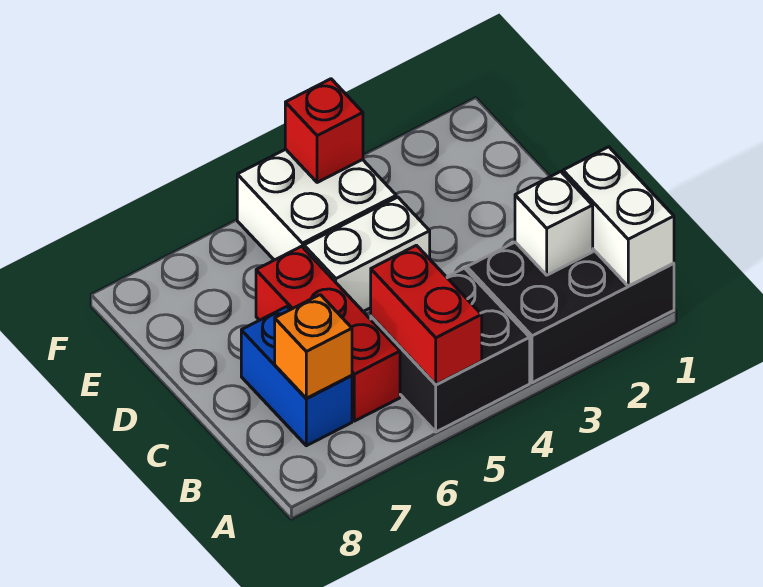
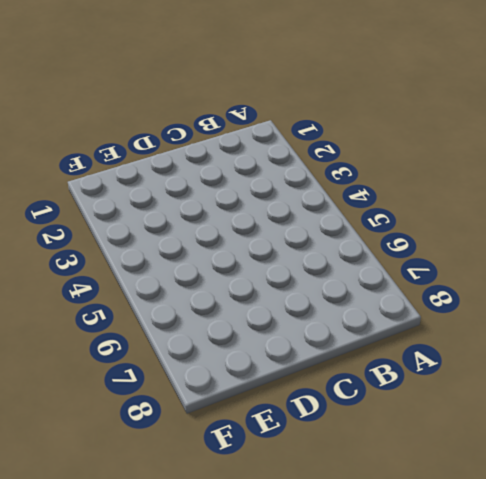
none -> black 2x3 brick [467,242,674,383]
none -> black 2x2 brick [371,268,530,432]

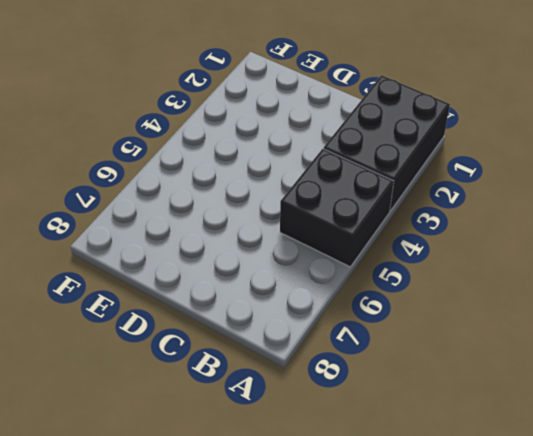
none -> red 1x3 brick [256,246,400,421]
none -> blue 1x2 brick [241,307,352,446]

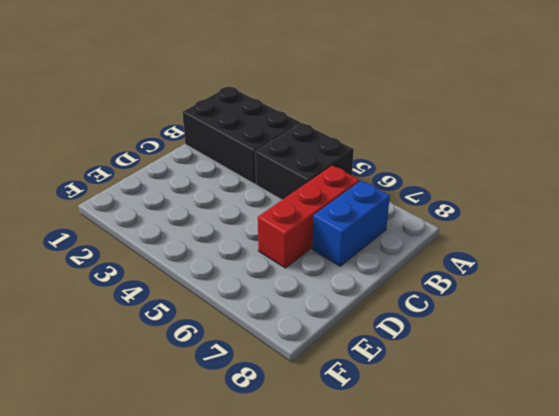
none -> white 1x2 brick [304,197,430,312]
none -> white 2x2 brick [237,149,396,260]

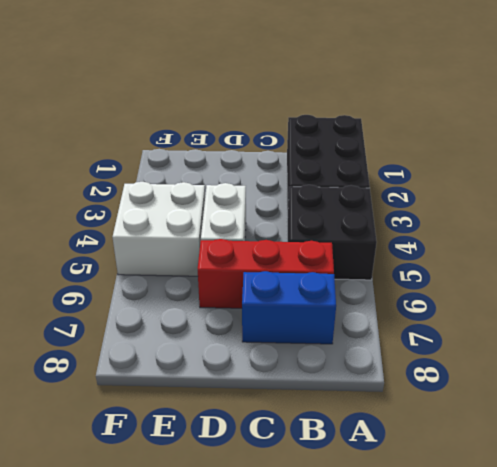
none -> white 1x2 brick [563,147,674,286]
none -> red 1x2 brick [371,245,482,384]

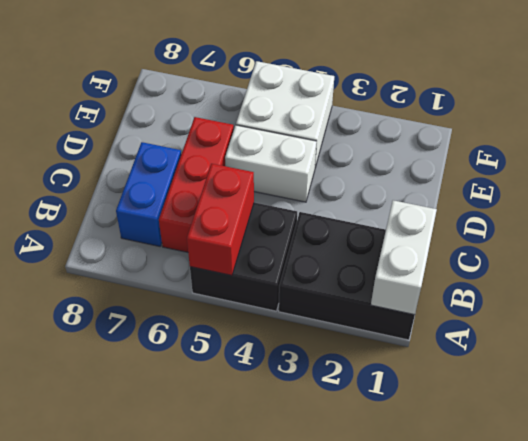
none -> white 1x1 brick [515,171,593,275]
none -> orange 1x1 brick [275,295,352,398]

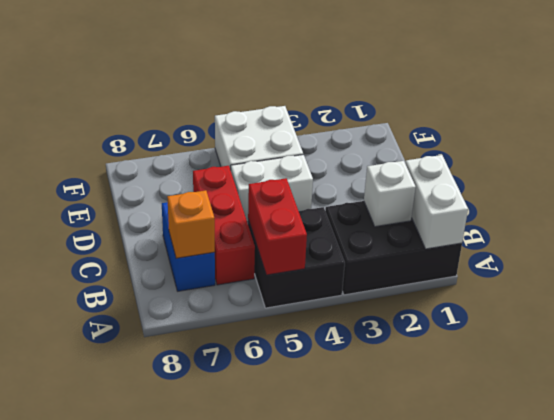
none -> red 1x1 brick [285,79,363,183]

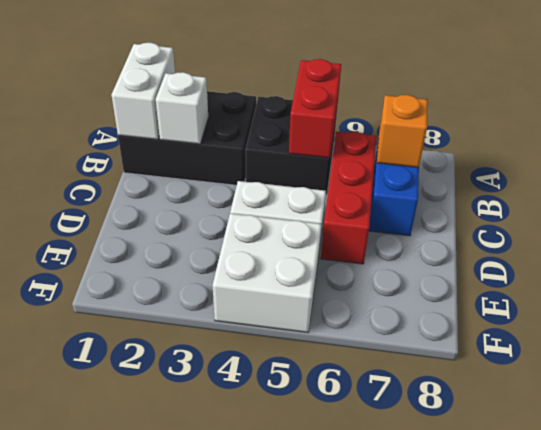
none -> red 1x1 brick [285,79,363,183]

